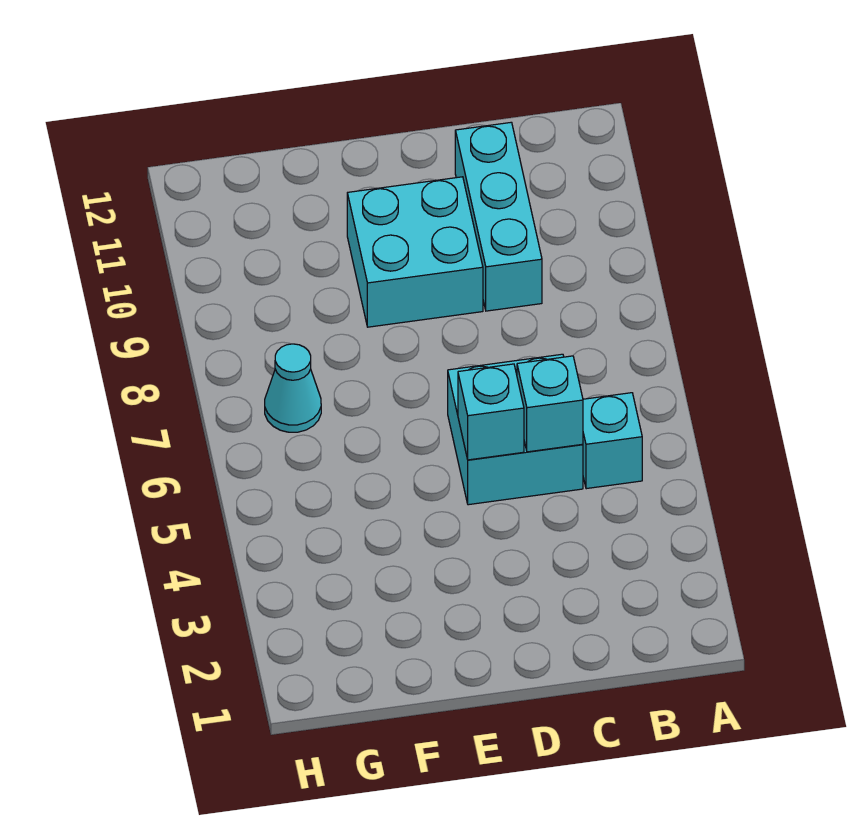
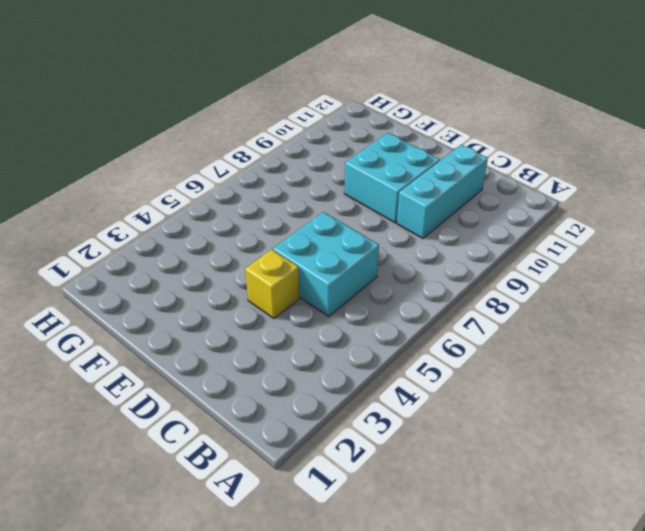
yellow 1x1 brick [245,250,299,318] -> none
none -> cyan 1x1 brick [583,393,642,489]
none -> cyan 1x1 cone [265,344,321,432]

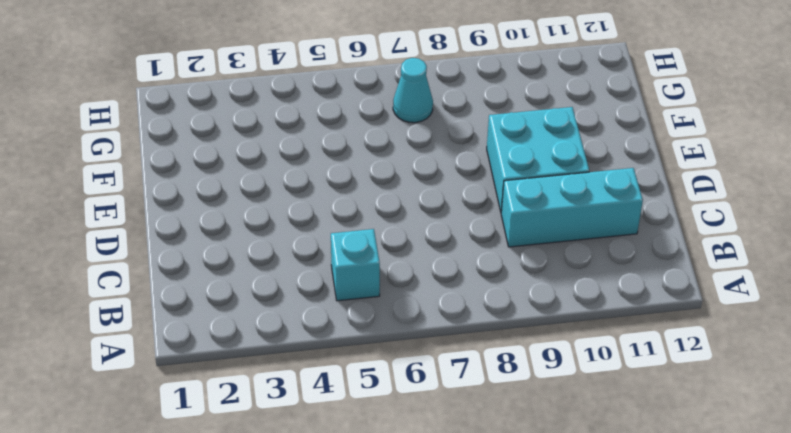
none -> cyan 2x2 brick [448,354,583,505]
none -> cyan 1x1 brick [517,356,583,452]

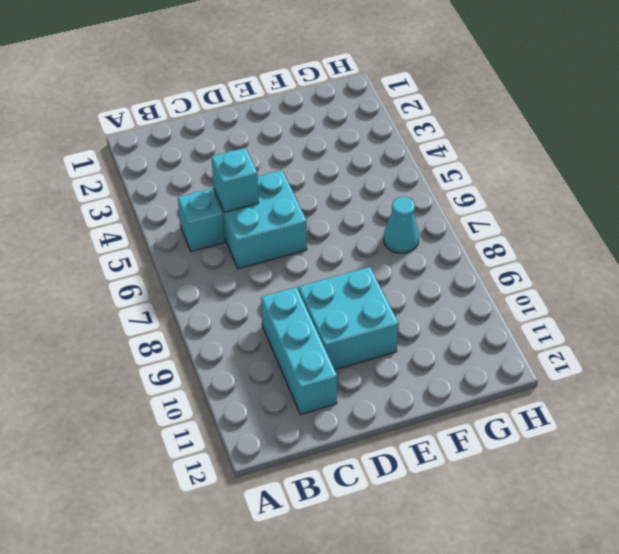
none -> cyan 1x1 brick [458,364,524,460]

